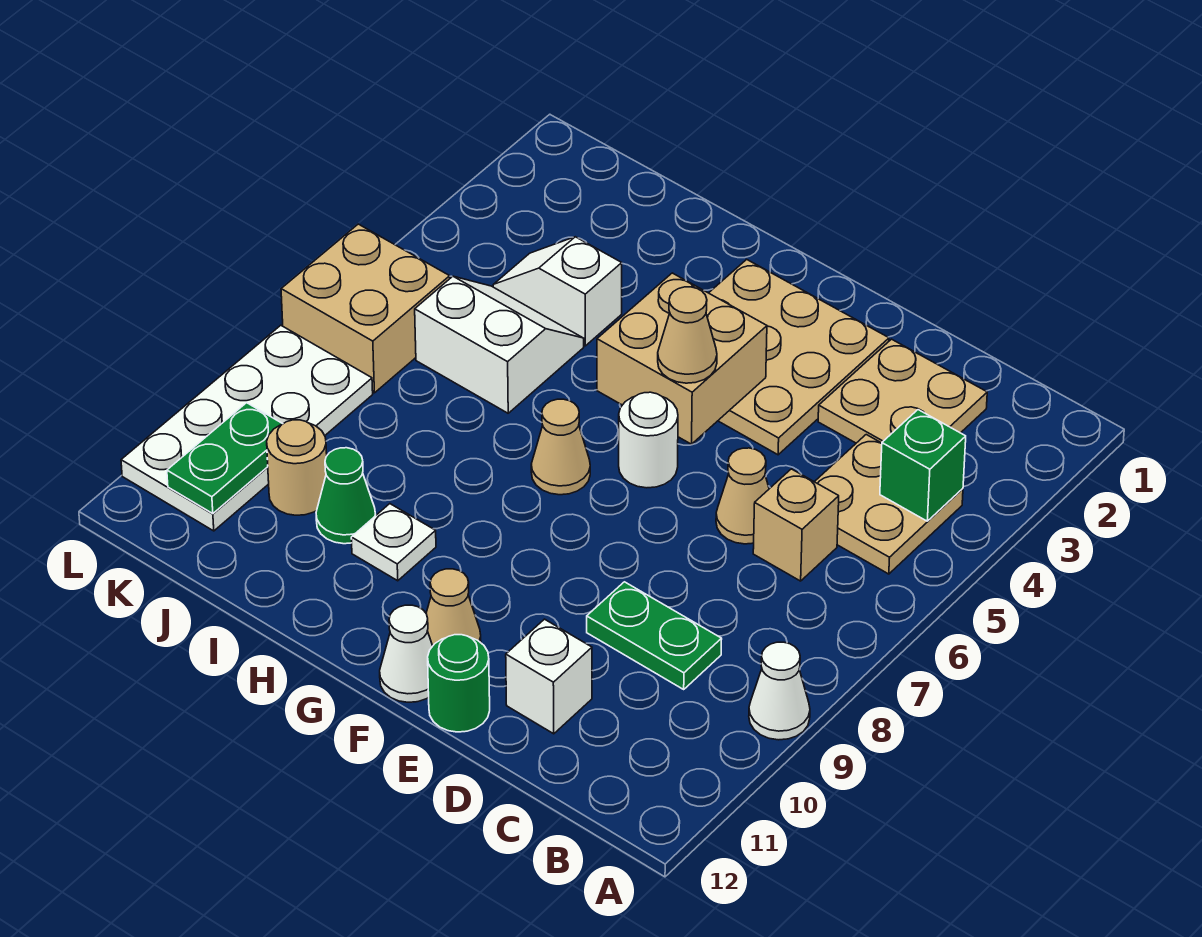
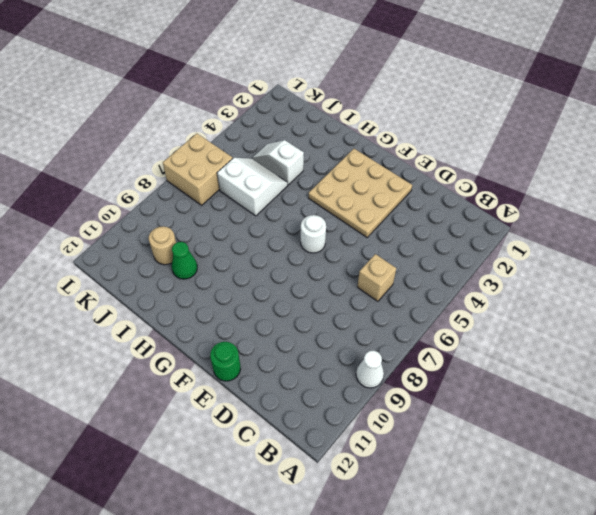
none -> tan 2x2 plate [815,435,963,574]
none -> tan 2x2 plate [818,339,987,443]
none -> green 1x2 plate [587,582,722,689]

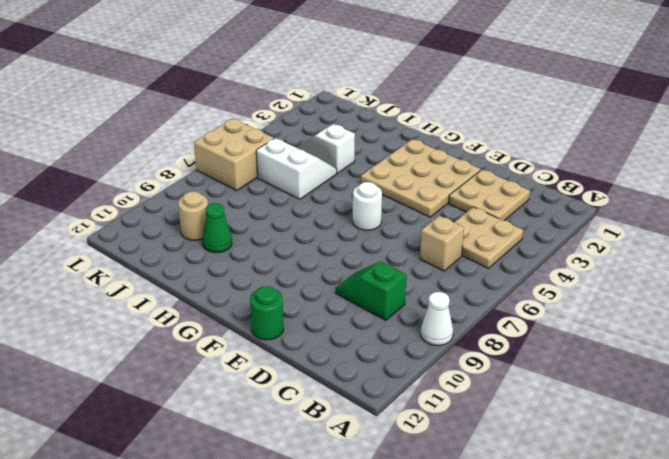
green 1x2 slope [336,261,406,320] -> green 1x2 plate [587,582,722,689]
none -> tan 1x1 cone [716,448,769,544]
none -> white 1x1 brick [506,619,592,734]
none -> tan 1x1 cone [426,569,481,646]

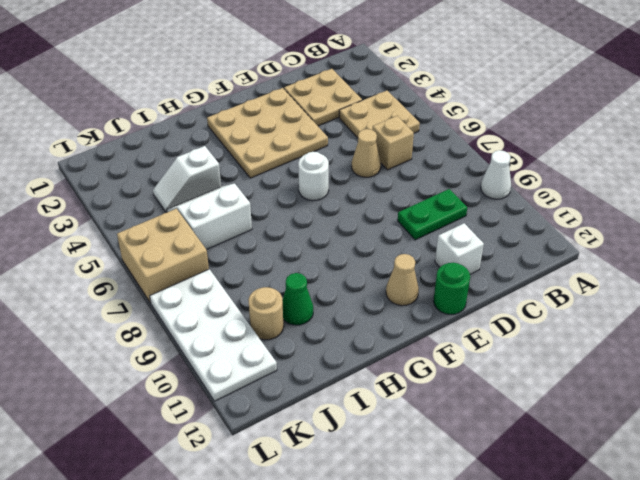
none -> white 1x1 cone [380,605,432,702]
none -> tan 1x1 cone [531,399,590,495]
none -> white 1x1 plate [351,504,436,581]

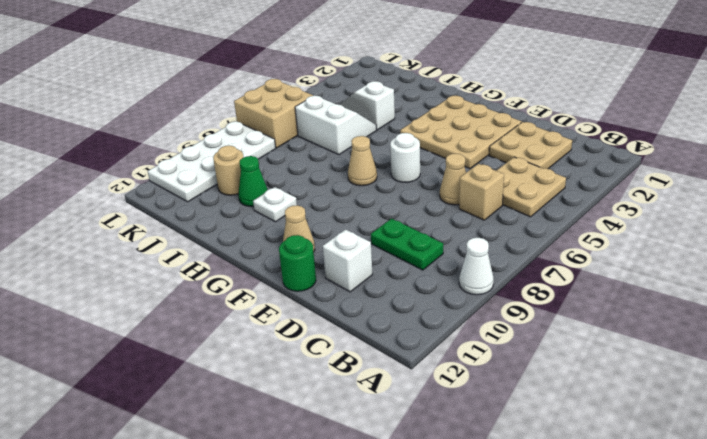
none -> white 1x1 cone [380,605,432,702]
none -> green 1x1 brick [880,410,966,521]
none -> tan 2x2 brick [597,273,767,444]

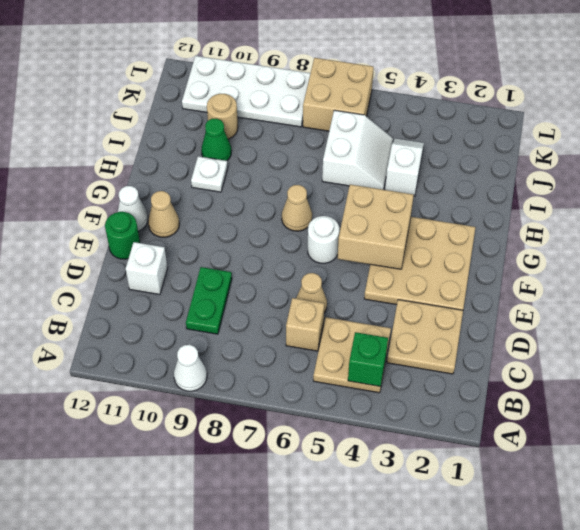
none -> green 1x2 plate [167,403,282,514]
none -> tan 1x1 cone [658,287,717,383]

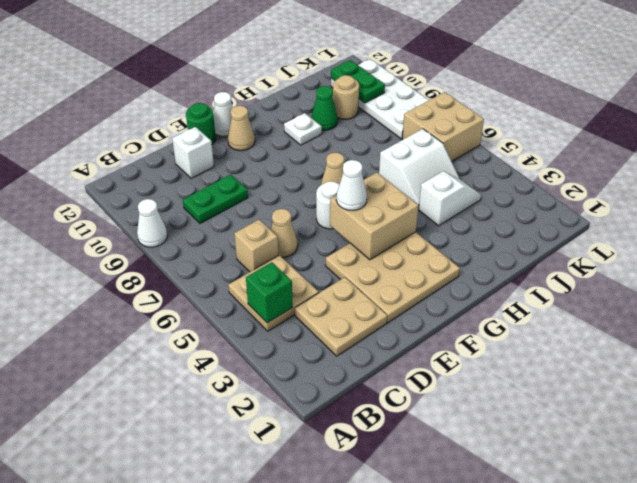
white 1x1 cone [336,160,367,211] -> tan 1x1 cone [658,287,717,383]

